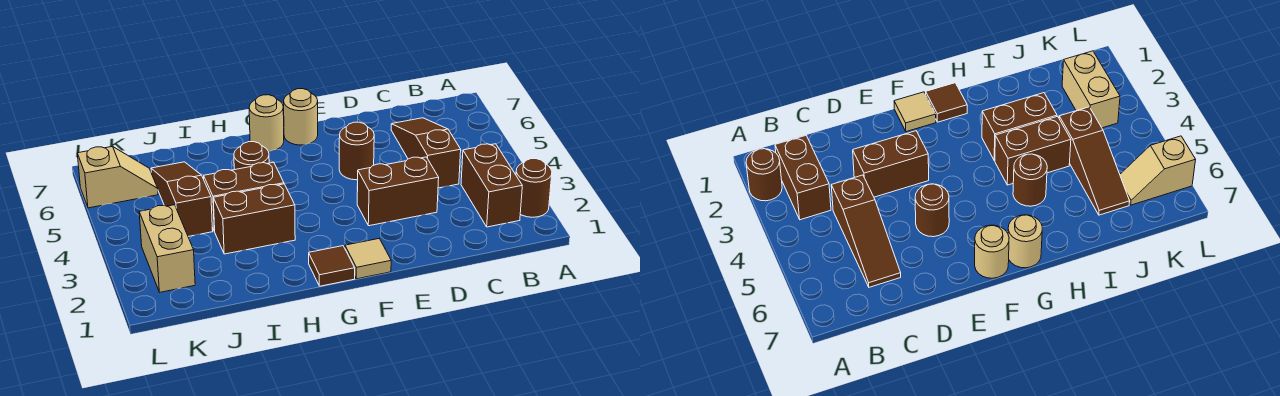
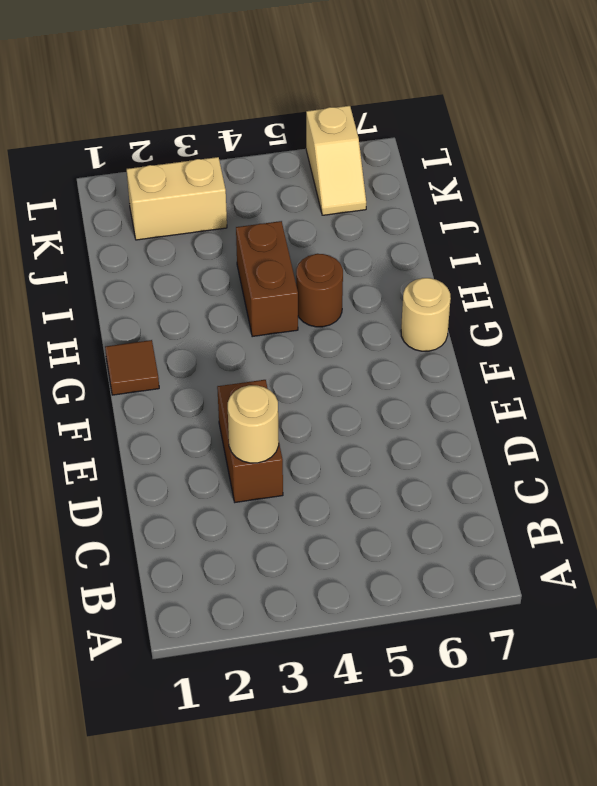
tan 1x1 round brick [228,385,279,463] -> tan 1x1 round brick moved to [284,89,318,145]
none -> brown 1x1 round brick [516,159,552,217]
none -> brown 1x2 brick [461,144,522,227]
none -> brown 1x3 slope [391,118,461,188]

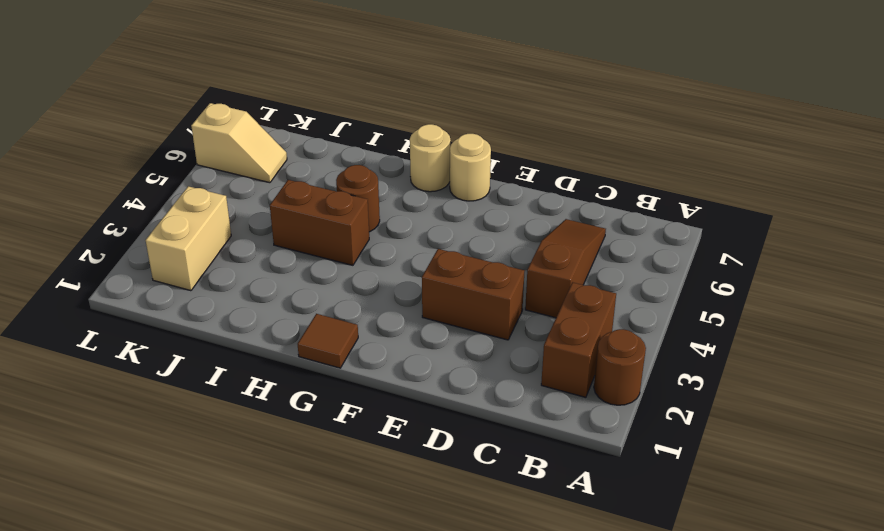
none -> brown 1x1 round brick [339,122,374,180]
none -> tan 1x1 tile [345,239,391,279]
none -> brown 1x2 brick [213,184,295,254]

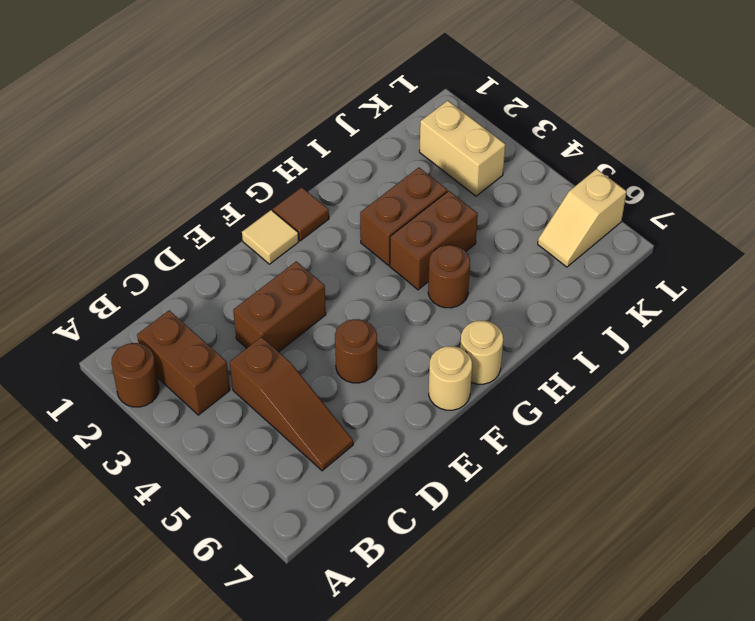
none -> brown 1x3 slope [151,162,213,236]

